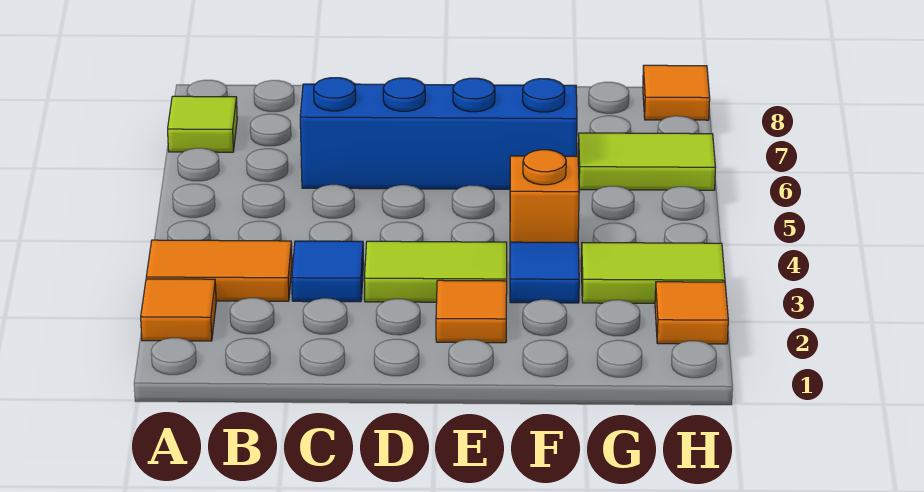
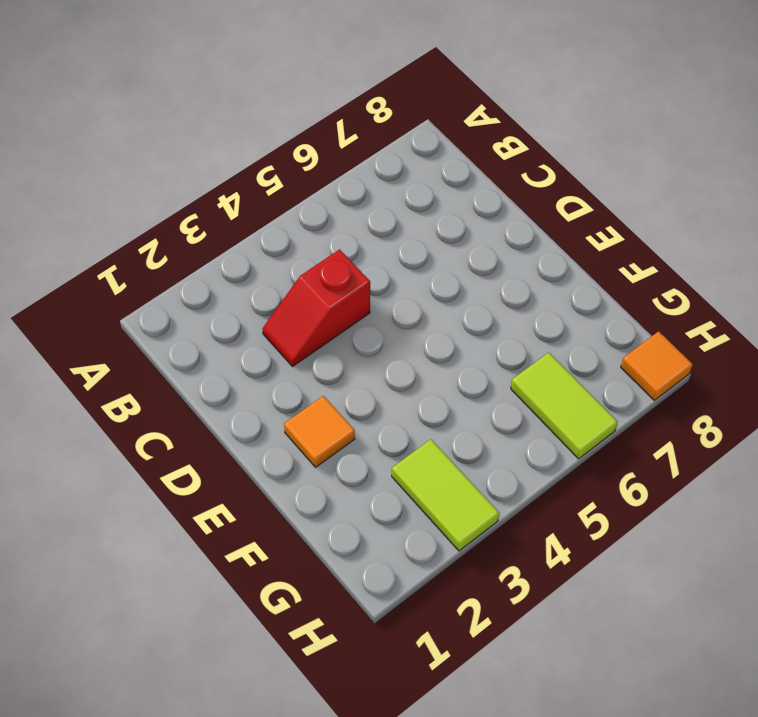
red 1x2 slope [262,249,370,367] -> blue 1x1 tile [292,241,364,302]
none -> orange 1x1 tile [141,279,216,341]
none -> orange 1x2 tile [146,240,292,301]
none -> lime 1x1 tile [168,96,237,152]

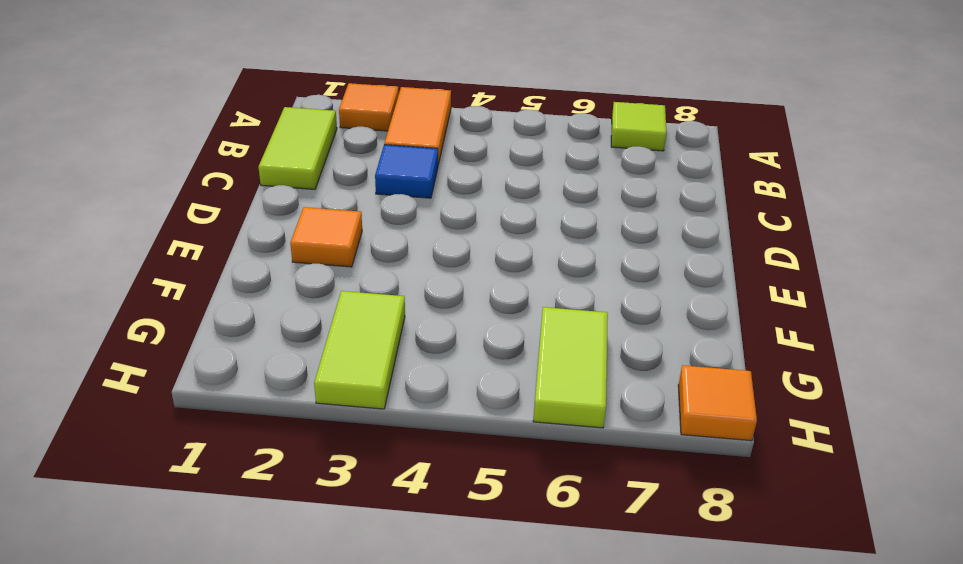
lime 1x2 tile [258,107,337,189] -> lime 1x2 tile moved to [364,241,507,302]
none -> blue 1x4 brick [300,78,577,189]
none -> blue 1x1 tile [510,242,579,303]
none -> orange 1x1 brick [510,150,579,242]

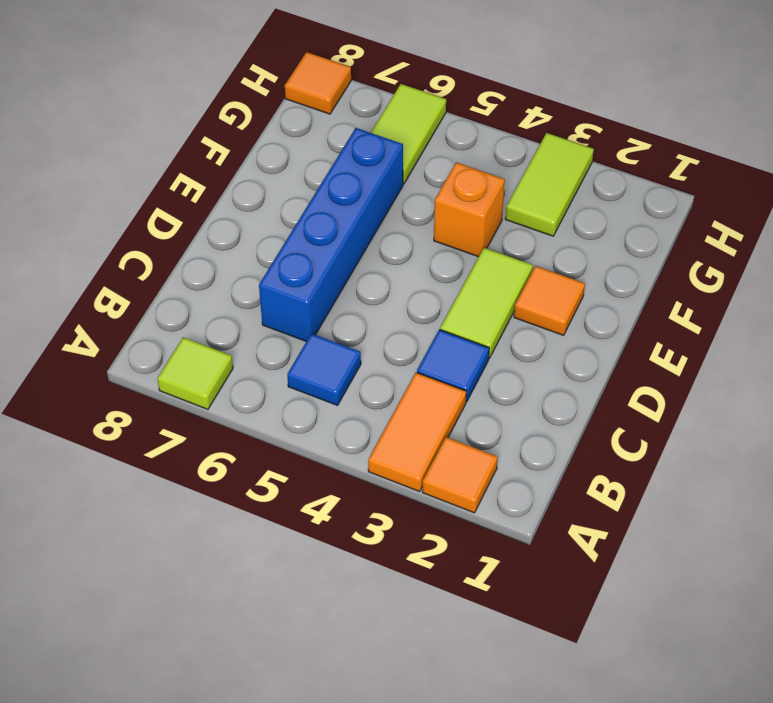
blue 1x1 tile [287,333,361,405] -> blue 1x1 tile moved to [510,242,579,303]
none -> orange 1x1 tile [655,282,728,344]

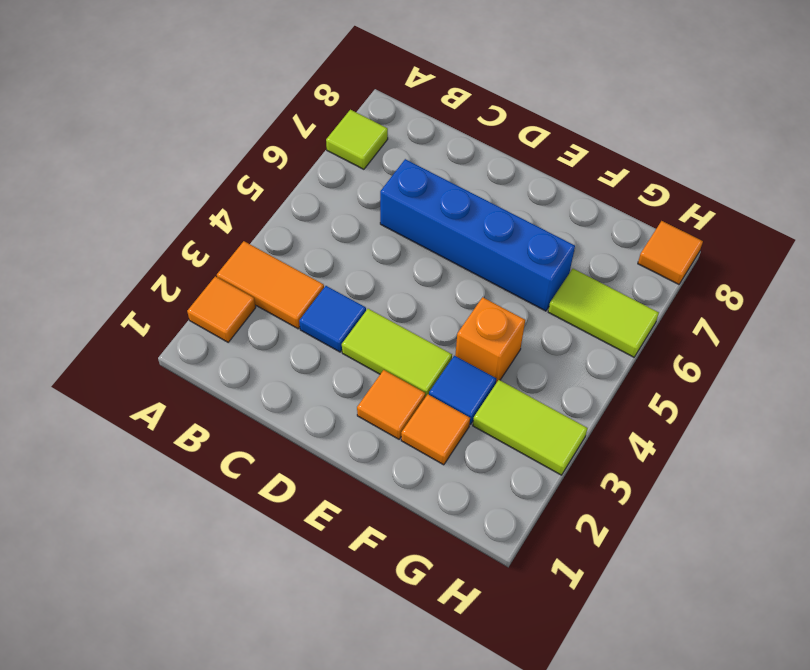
orange 1x1 tile [401,394,470,465] -> orange 1x1 tile moved to [655,282,728,344]

